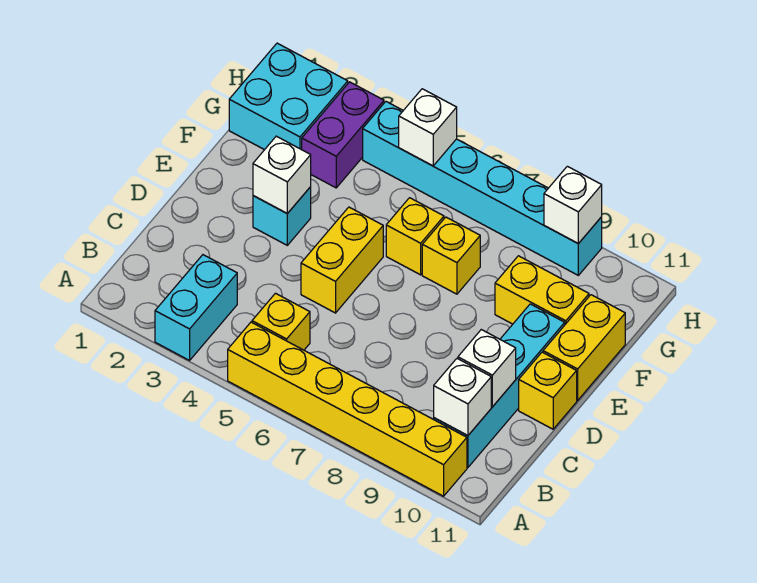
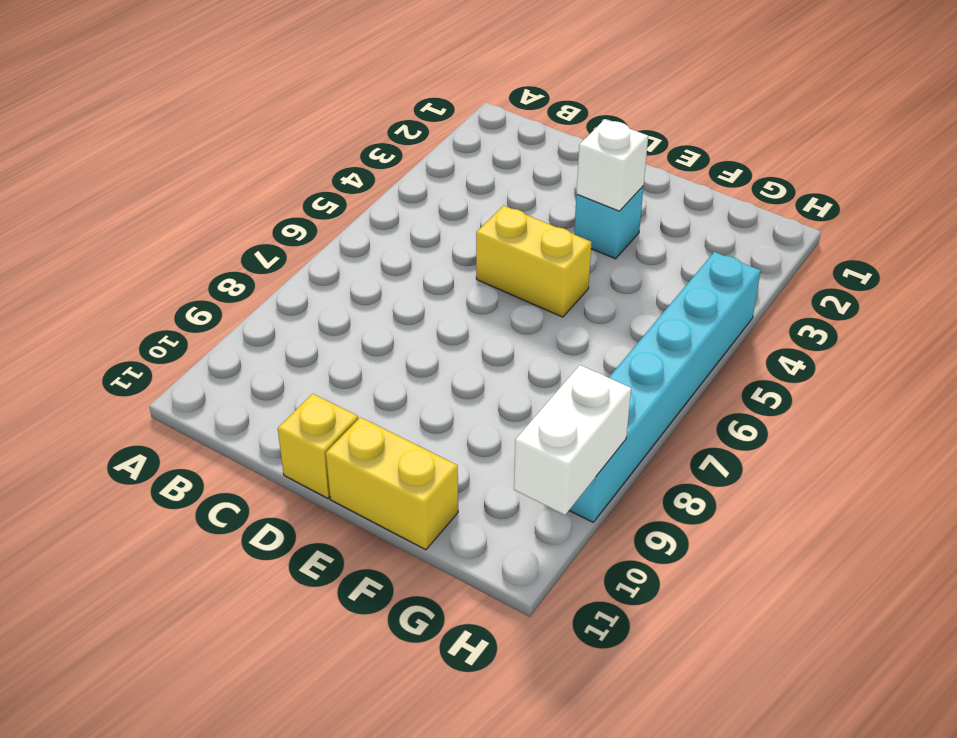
white 1x2 brick [514,365,631,515] -> white 1x1 brick [544,166,602,244]
none -> cyan 1x2 brick [155,255,237,360]
none -> yellow 1x6 brick [228,322,467,496]
none -> yellow 1x1 brick [252,293,310,350]

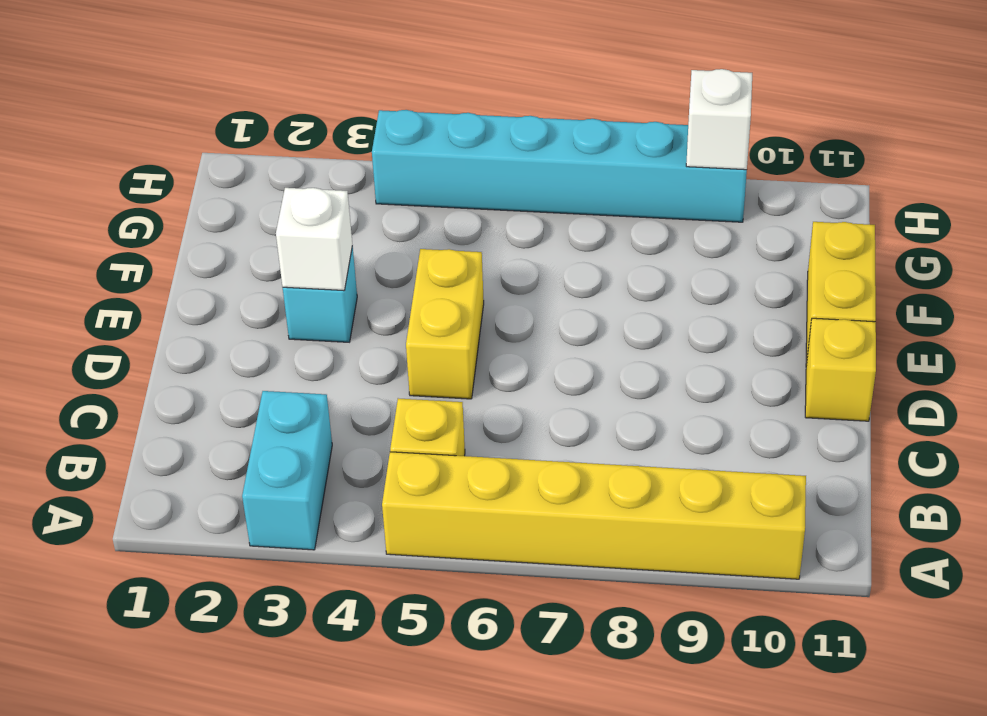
none -> cyan 1x4 brick [434,304,565,467]
none -> yellow 1x1 brick [386,198,444,275]
none -> yellow 1x1 brick [422,217,480,294]

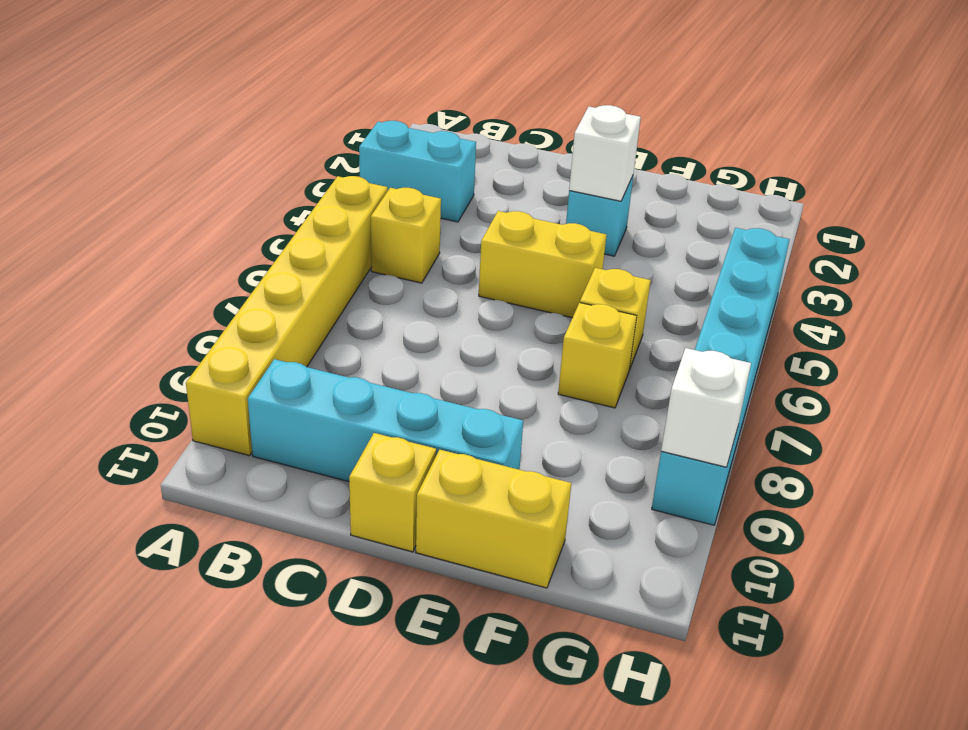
none -> yellow 1x2 brick [495,256,589,324]
none -> cyan 2x2 brick [229,43,348,150]
none -> purple 1x2 brick [302,82,384,188]

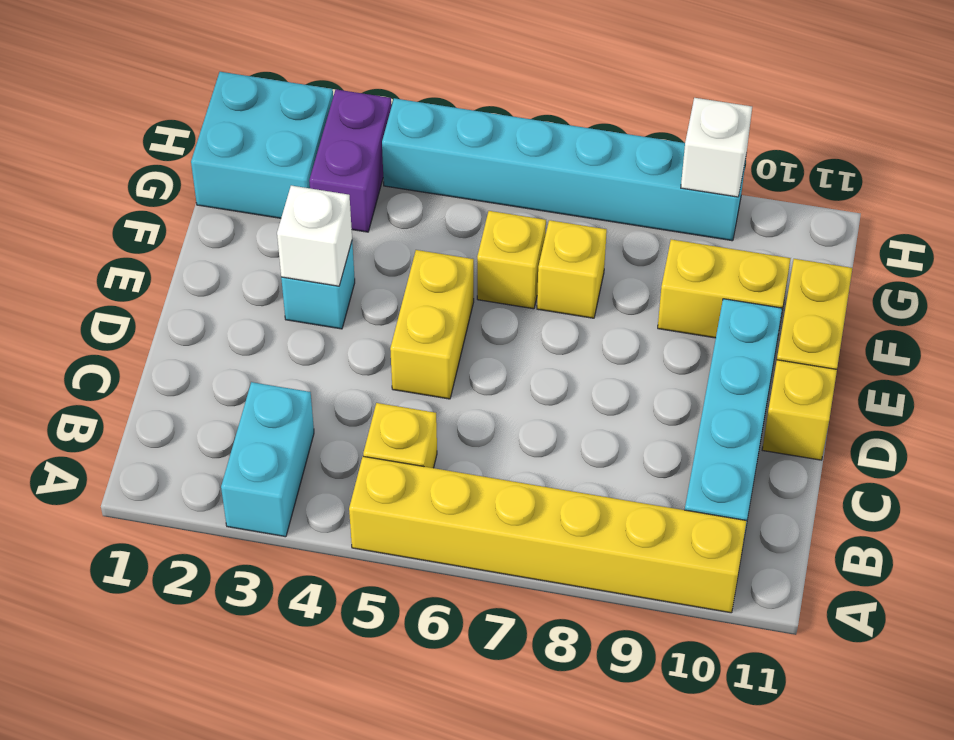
none -> white 1x1 brick [434,359,491,436]
none -> white 1x1 brick [458,330,516,407]
none -> white 1x1 brick [399,89,457,166]

